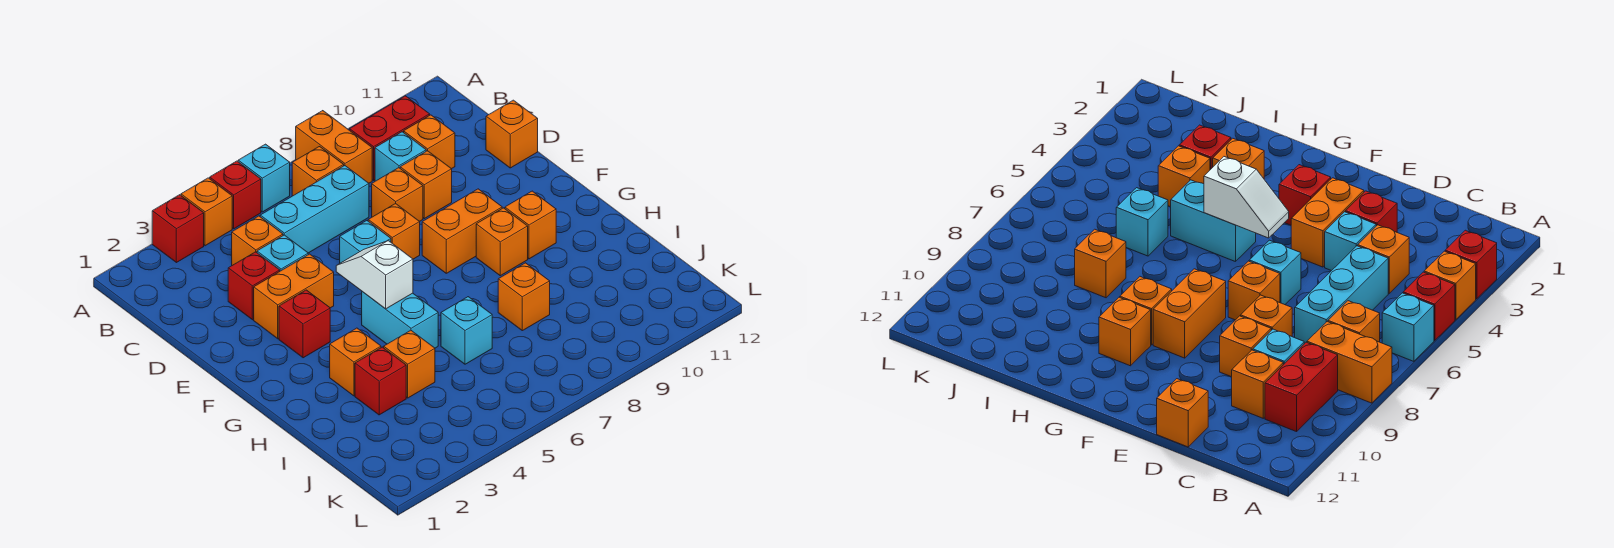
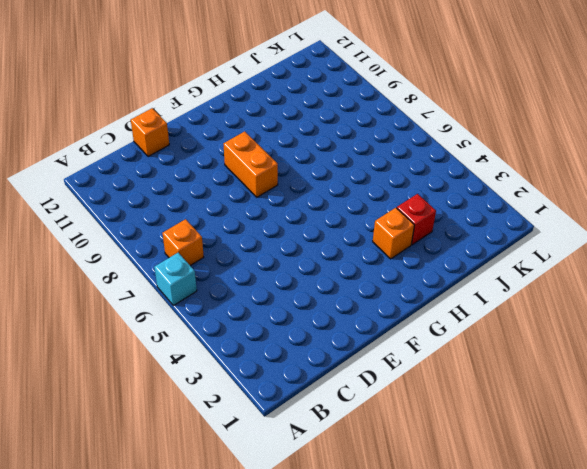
none -> red 1x1 brick [152,195,204,263]
none -> orange 1x1 brick [181,178,232,246]
none -> red 1x1 brick [210,161,261,229]
none -> orange 1x2 brick [296,111,372,183]

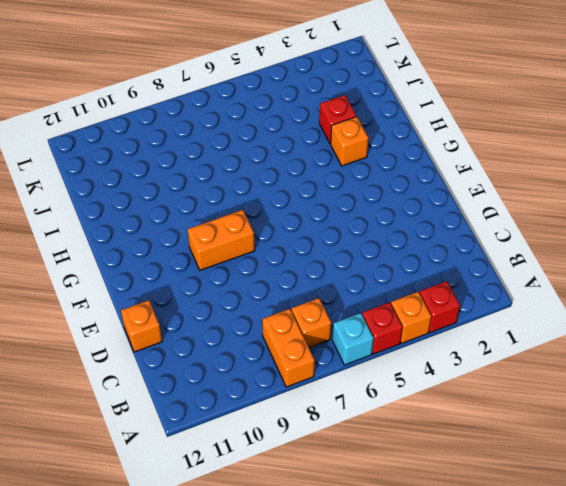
none -> red 1x2 brick [350,96,430,180]
none -> orange 1x1 brick [232,216,283,265]
none -> cyan 1x3 brick [260,166,369,253]
none -> cyan 1x1 brick [375,132,426,181]

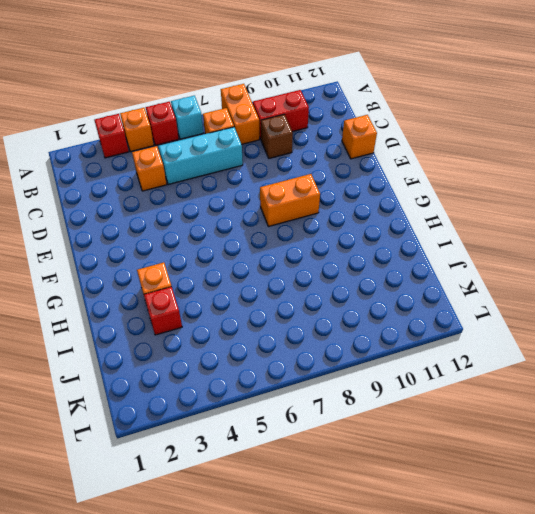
brown 1x1 brick [261,114,293,158] -> cyan 1x1 brick [375,132,426,181]
none -> orange 1x1 brick [404,115,455,169]
none -> red 1x1 brick [228,252,280,320]
none -> cyan 1x1 brick [257,235,308,271]
none -> orange 1x1 brick [372,168,423,221]

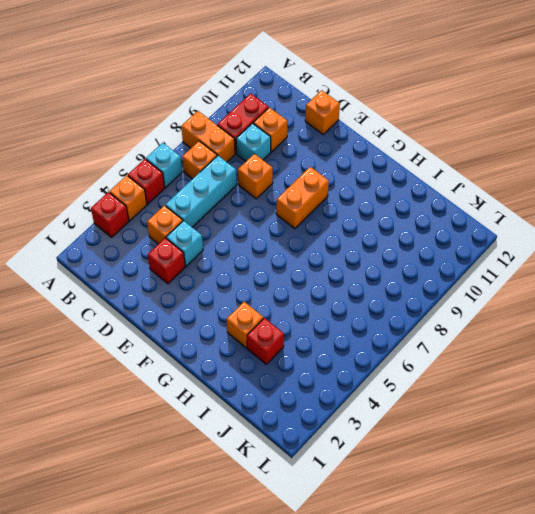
none -> orange 1x1 brick [400,151,452,219]
none -> orange 1x2 brick [254,254,334,339]
none -> cyan 1x1 brick [340,221,391,263]
none -> orange 1x1 brick [368,203,420,259]

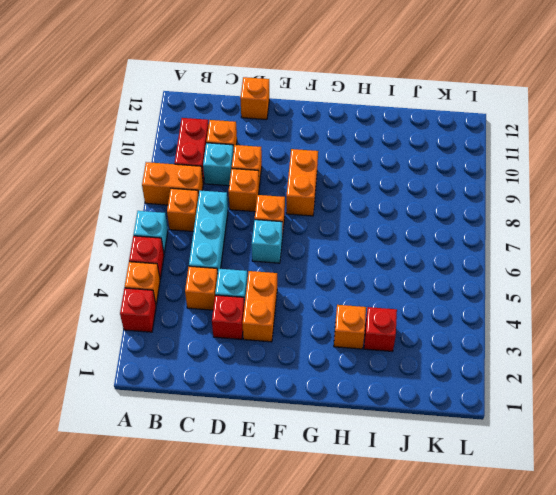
none -> red 1x1 brick [279,290,330,358]
none -> cyan 1x2 brick [362,292,438,348]
none -> orange 1x1 brick [476,208,528,276]
none -> orange 1x1 brick [505,191,556,259]

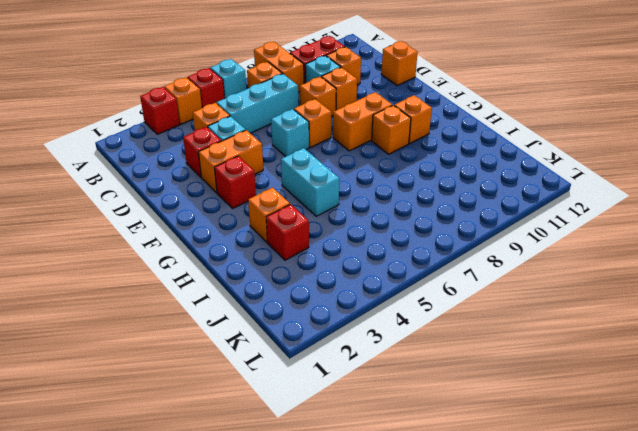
none -> orange 1x1 brick [384,330,435,398]
none -> cyan 1x1 brick [441,297,492,364]
none -> orange 1x1 brick [498,263,550,331]
none -> white 1x2 slope [336,241,413,309]

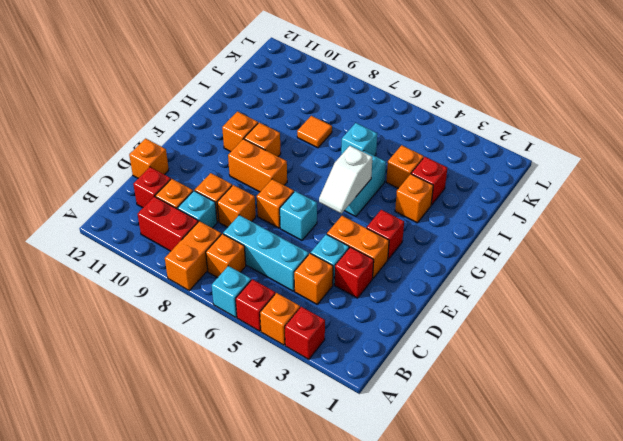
red 1x1 brick [133,167,171,208] -> none
orange 1x1 tile [297,116,332,148] -> orange 1x1 brick [498,263,550,331]

